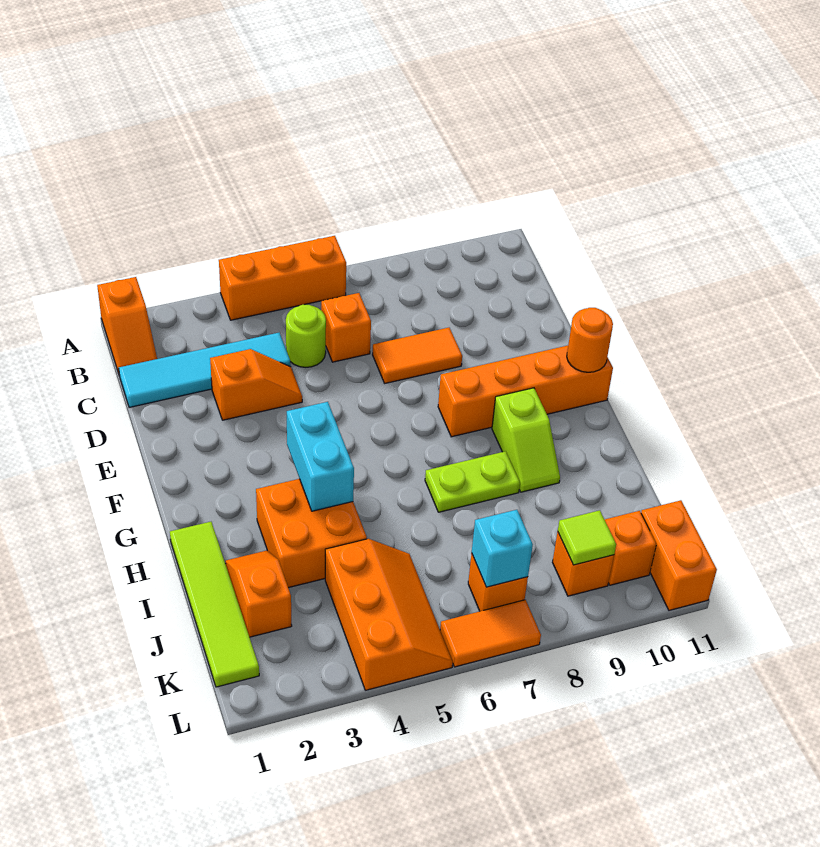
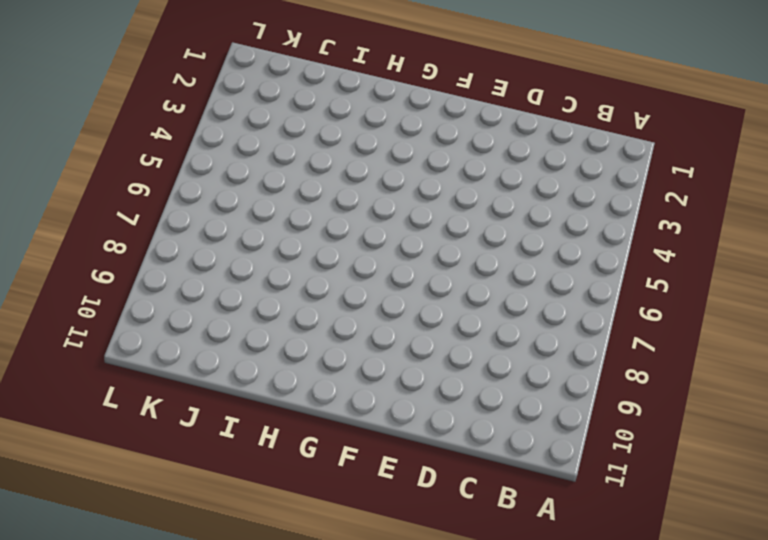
none -> orange 1x2 slope [97,277,157,376]
none -> orange 1x3 brick [219,236,346,320]
none -> cyan 1x4 tile [119,333,291,407]

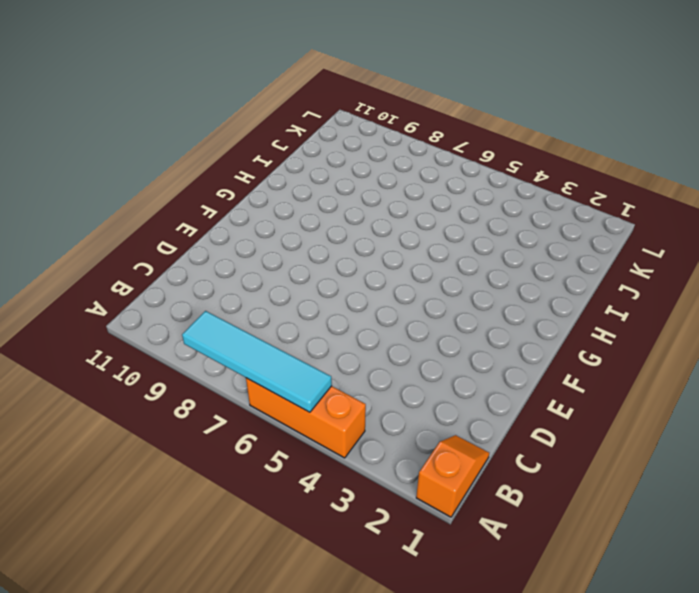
cyan 1x4 tile [182,311,332,412] -> cyan 1x4 tile moved to [119,333,291,407]
none -> lime 1x1 round brick [286,305,326,367]
none -> orange 1x1 brick [321,293,371,362]
none -> orange 1x2 slope [210,349,302,420]

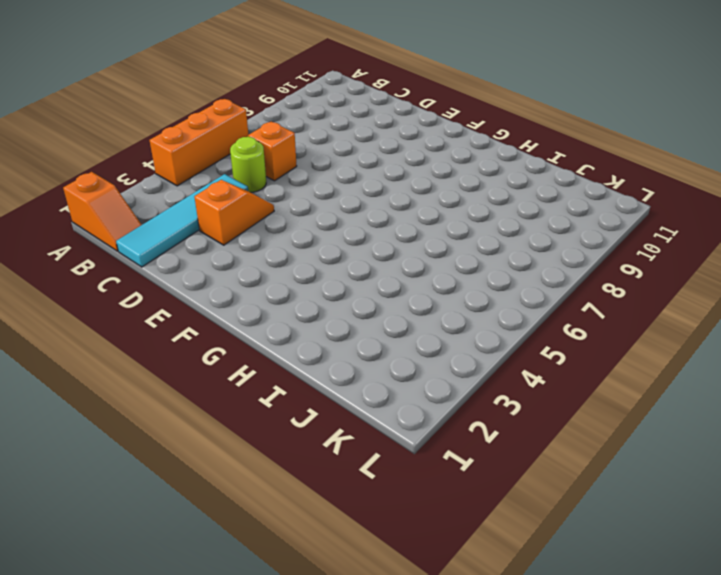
none -> orange 1x2 tile [373,328,462,383]
none -> orange 1x4 brick [438,345,613,437]
none -> lime 1x2 slope [492,388,560,492]

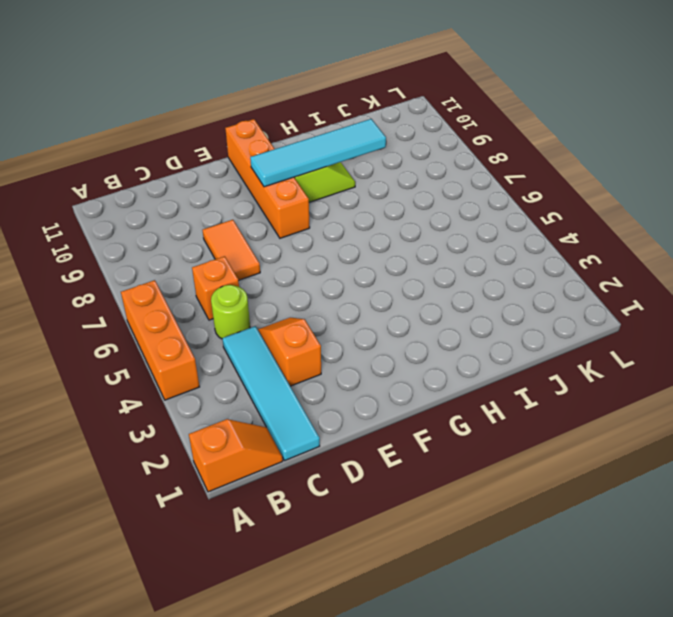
cyan 1x4 tile [250,119,386,187] -> none
none -> lime 1x4 tile [170,522,259,687]
none -> orange 2x2 brick [256,479,367,588]
none -> lime 1x2 plate [425,451,520,512]

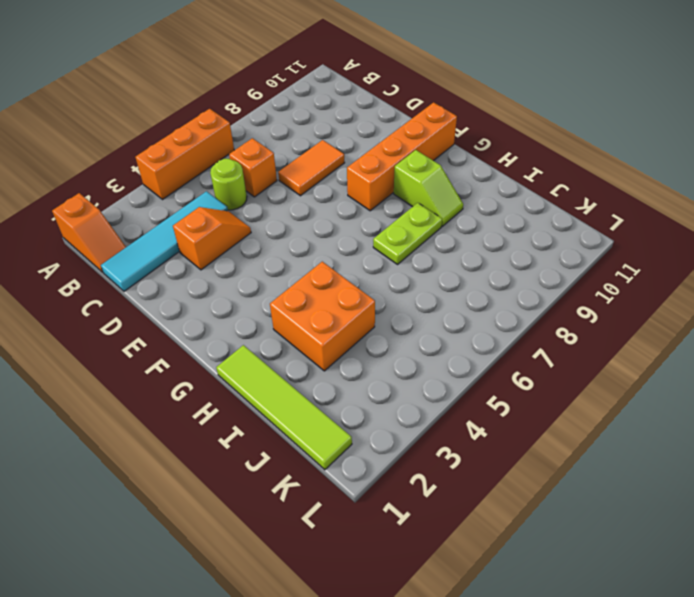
none -> orange 1x2 slope [225,550,292,637]
none -> orange 2x3 slope [325,539,453,690]
none -> orange 1x1 brick [468,553,528,611]

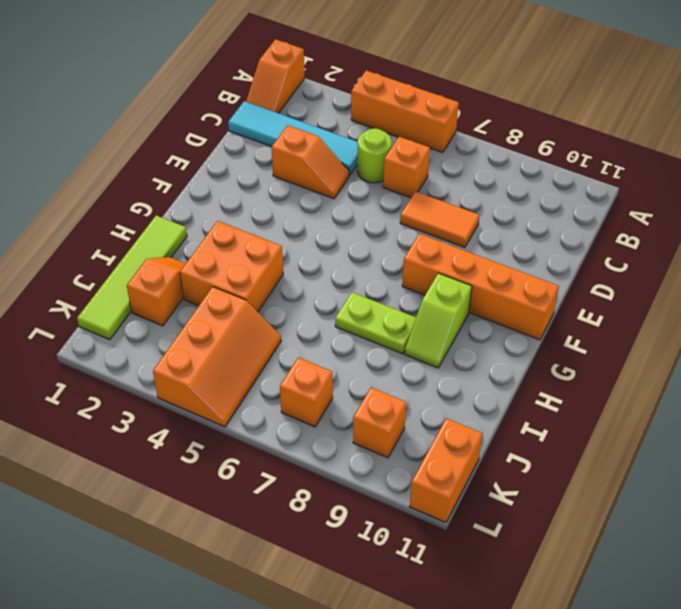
none -> orange 1x1 brick [605,511,656,585]
none -> orange 1x2 tile [440,600,541,667]
none -> orange 1x1 round brick [567,308,613,372]

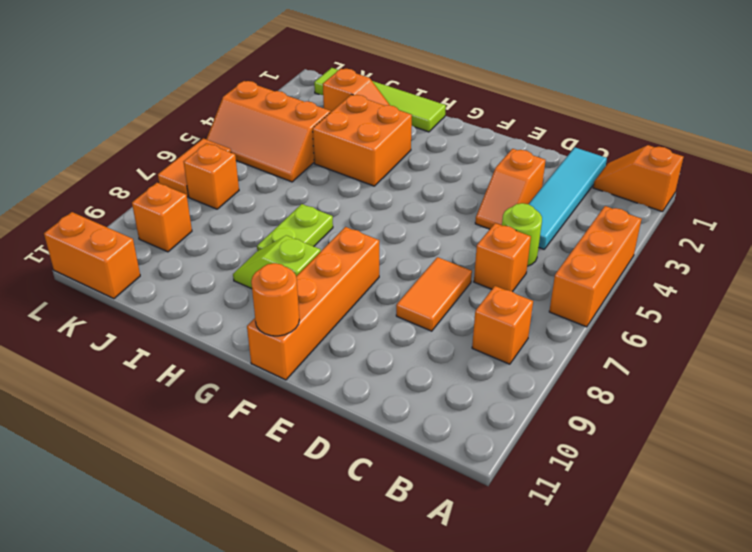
orange 1x1 brick [472,286,533,364] -> orange 1x1 brick moved to [605,511,656,585]
none -> cyan 1x2 brick [287,402,354,511]
none -> cyan 1x1 brick [472,510,533,587]
none -> lime 1x1 tile [558,510,616,565]

